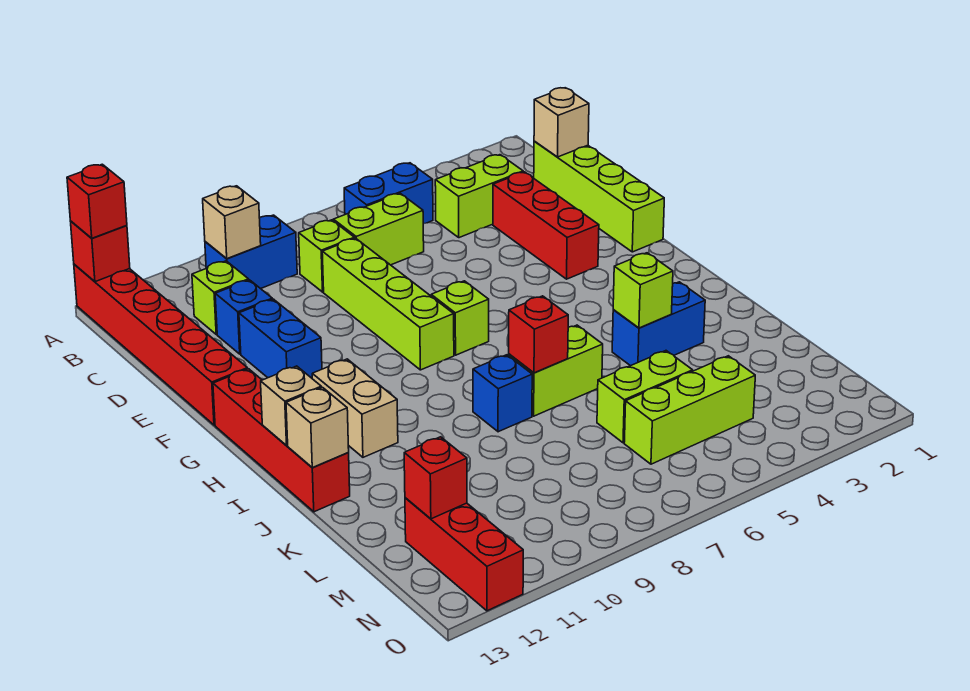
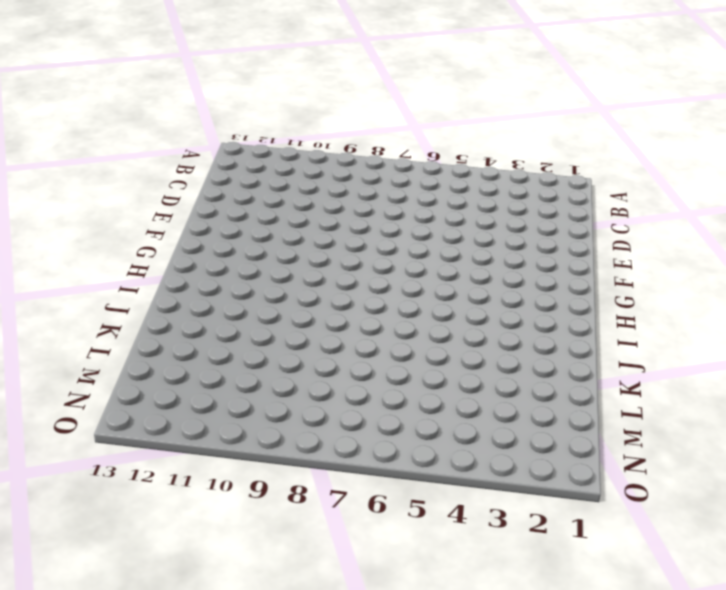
none -> red 1x6 brick [74,264,247,425]
none -> blue 1x2 brick [344,163,433,224]
none -> blue 1x2 brick [205,215,297,289]
none -> lime 1x4 brick [534,141,664,252]

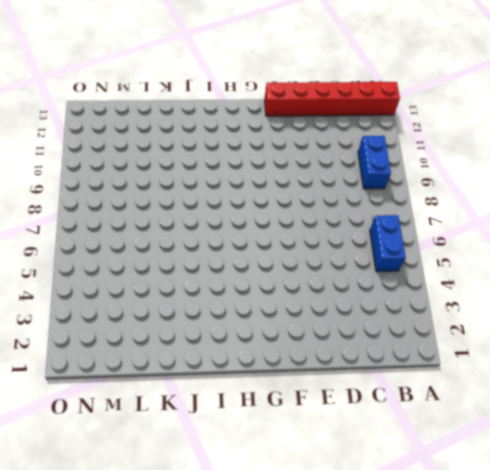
none -> lime 1x4 brick [534,141,664,252]
none -> lime 1x2 brick [435,155,523,238]
none -> lime 1x2 brick [333,193,424,265]
none -> lime 1x1 brick [299,220,355,292]

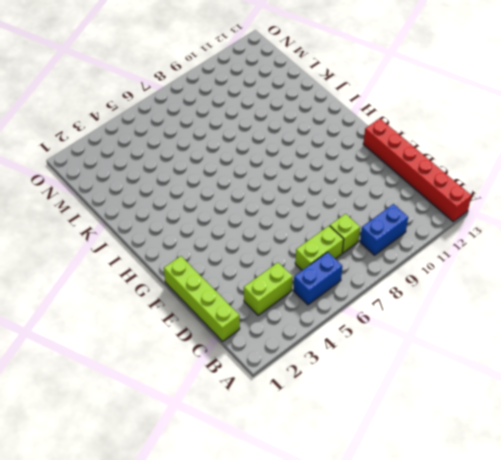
none -> lime 1x1 brick [192,261,249,334]
none -> red 1x3 brick [493,172,599,279]
none -> lime 1x4 brick [322,238,454,370]
none -> blue 1x1 brick [215,280,272,354]

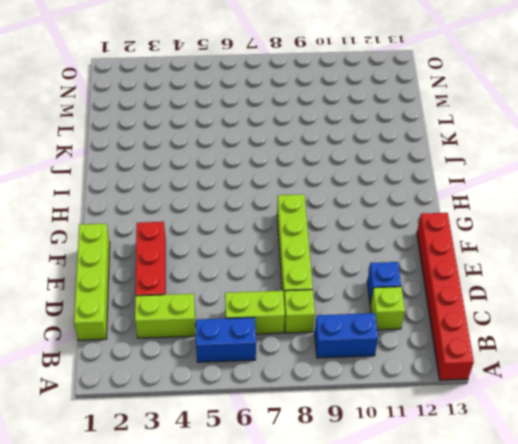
none -> blue 1x2 brick [239,299,322,378]
none -> lime 1x1 brick [431,281,489,355]
none -> red 1x4 brick [213,369,350,512]
none -> tan 1x2 brick [312,359,398,457]

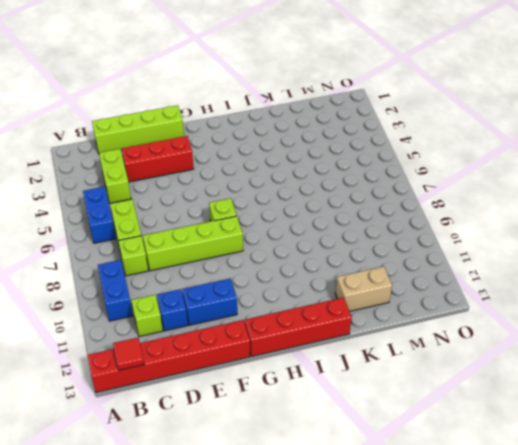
red 1x1 tile [113,338,144,370] -> none
tan 1x2 brick [335,266,392,311] -> tan 1x2 brick moved to [312,359,398,457]
none -> blue 1x2 brick [612,282,705,366]
none -> lime 1x2 brick [509,325,603,416]
none -> blue 1x1 brick [473,355,532,432]
none -> lime 1x2 brick [597,351,693,443]

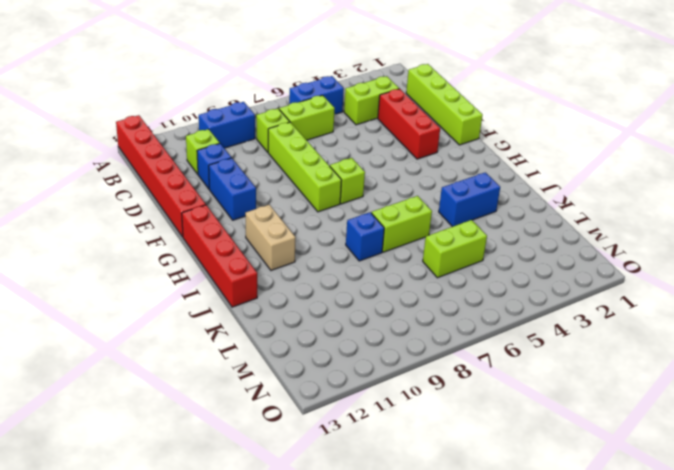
none -> lime 1x3 brick [624,356,755,464]
none -> red 1x3 brick [405,498,523,611]
none -> red 1x1 brick [70,221,130,282]
none -> tan 1x1 brick [203,186,261,259]

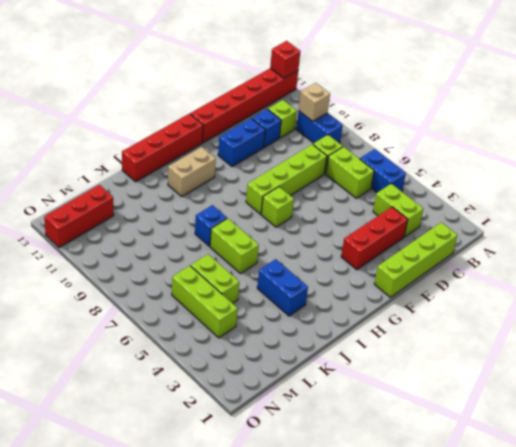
none -> tan 1x1 brick [534,88,589,157]
none -> tan 1x1 brick [261,366,321,446]
none -> lime 1x1 brick [613,253,673,328]
none -> red 1x1 brick [509,296,568,373]

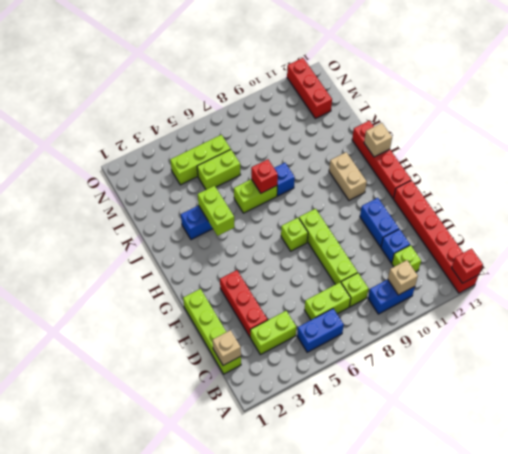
lime 1x2 brick [198,186,235,236] -> lime 1x1 brick [613,253,673,328]
none -> tan 1x1 brick [286,387,349,468]
none -> red 1x1 brick [404,437,467,519]
none -> red 1x1 brick [67,164,127,238]

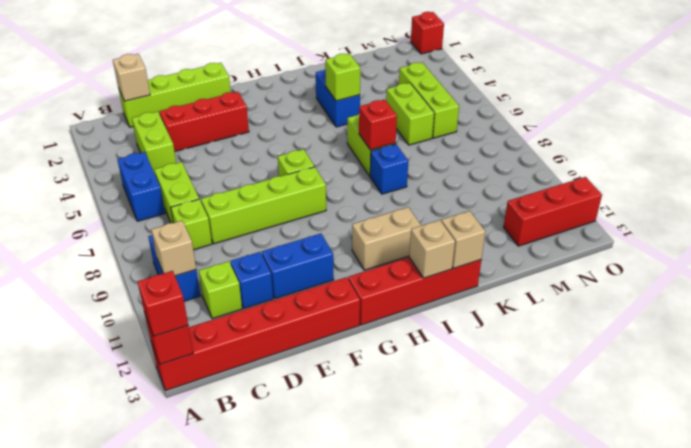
red 1x1 brick [411,12,444,54] -> red 1x1 brick moved to [404,437,467,519]

